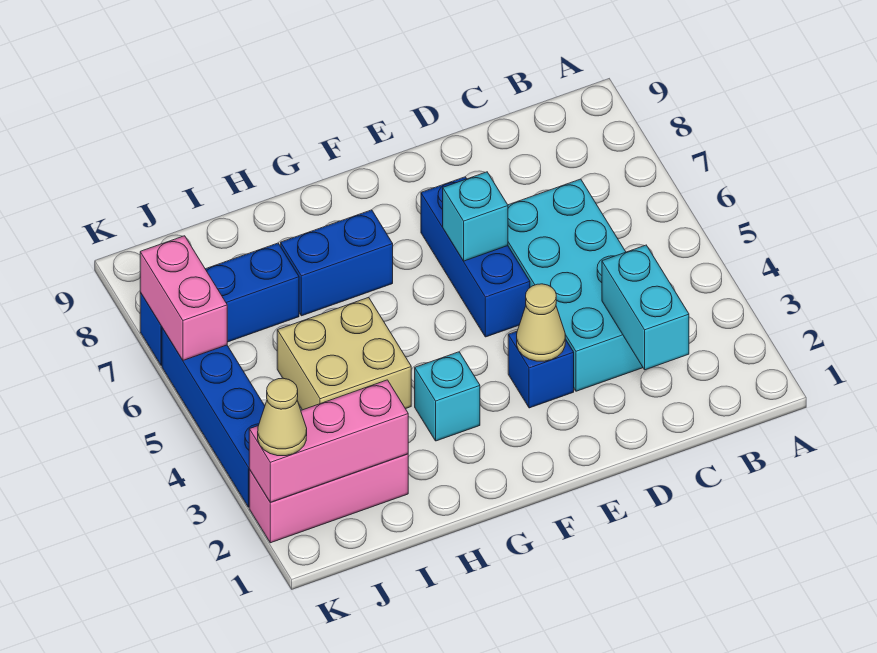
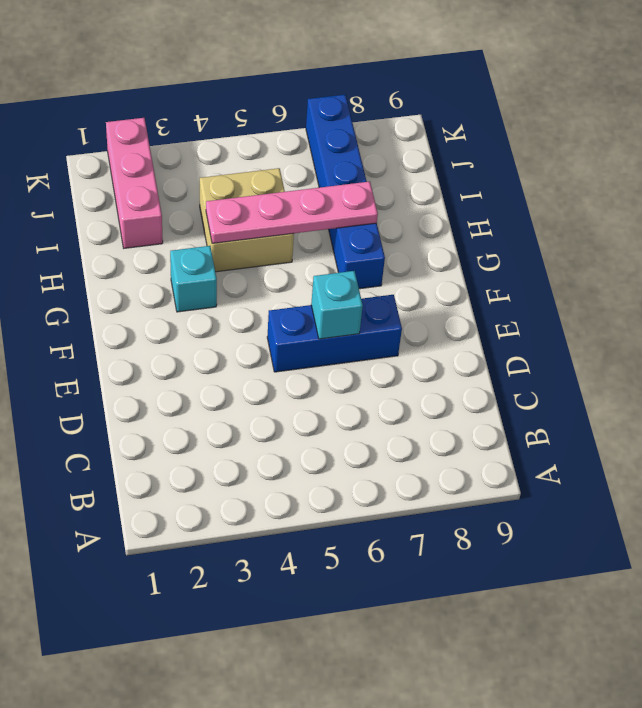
pink 1x4 plate [206,182,378,243] -> none
none -> cyan 2x4 brick [508,179,643,391]
none -> blue 1x1 brick [508,331,574,408]
none -> blue 1x4 brick [162,328,265,507]

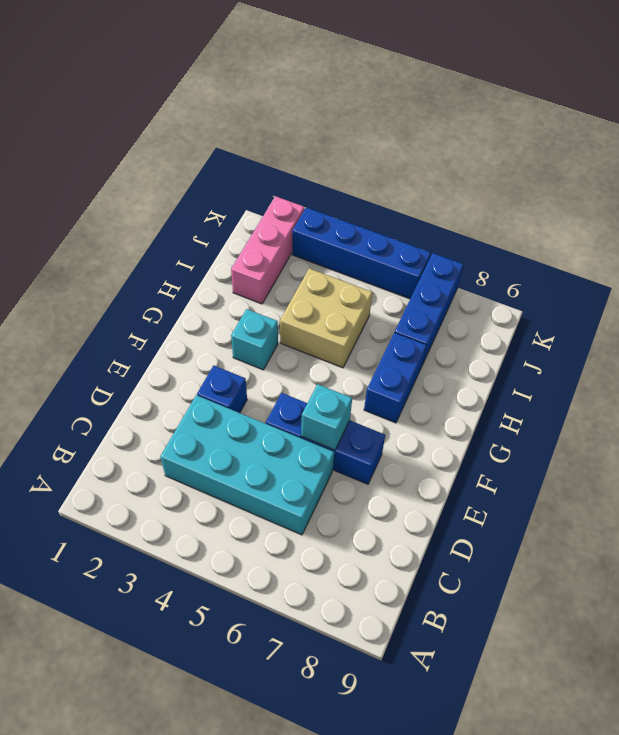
none -> cyan 1x2 brick [602,245,689,370]
none -> tan 1x1 cone [517,284,565,361]
none -> pink 1x3 brick [249,380,408,502]

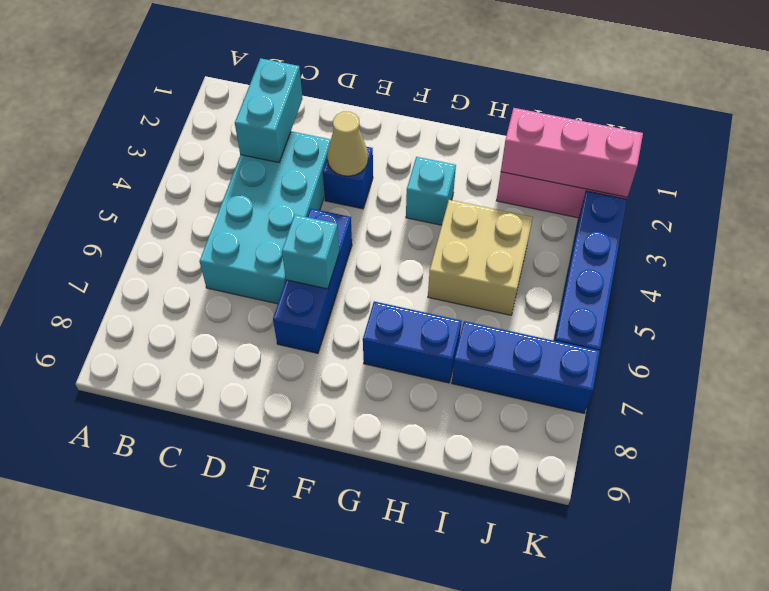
none -> pink 1x2 brick [140,236,227,360]
none -> tan 1x1 cone [258,378,307,456]

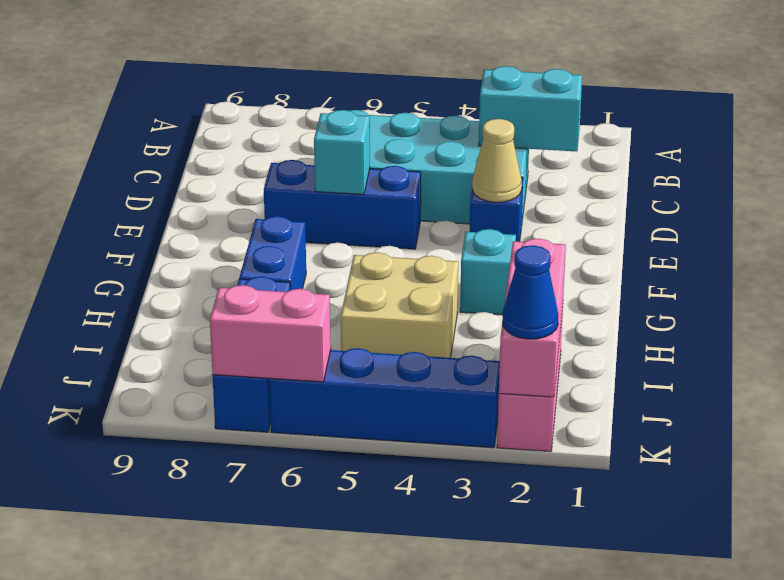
blue 1x1 cone [502,245,558,339] -> tan 1x1 cone [258,378,307,456]

